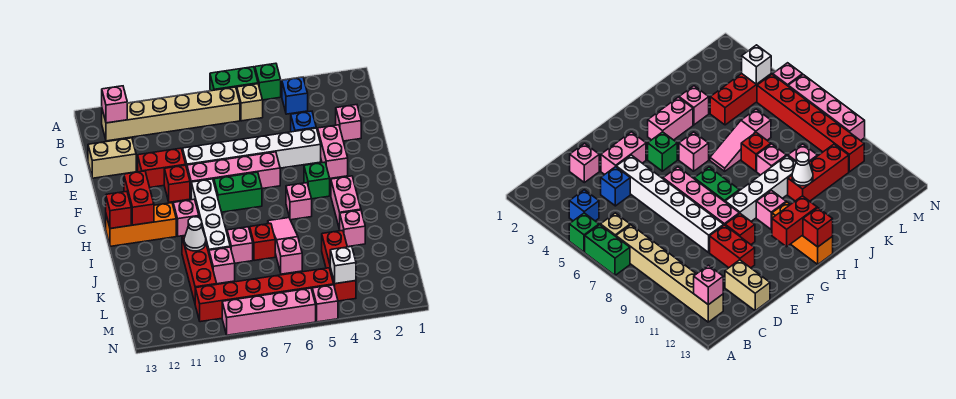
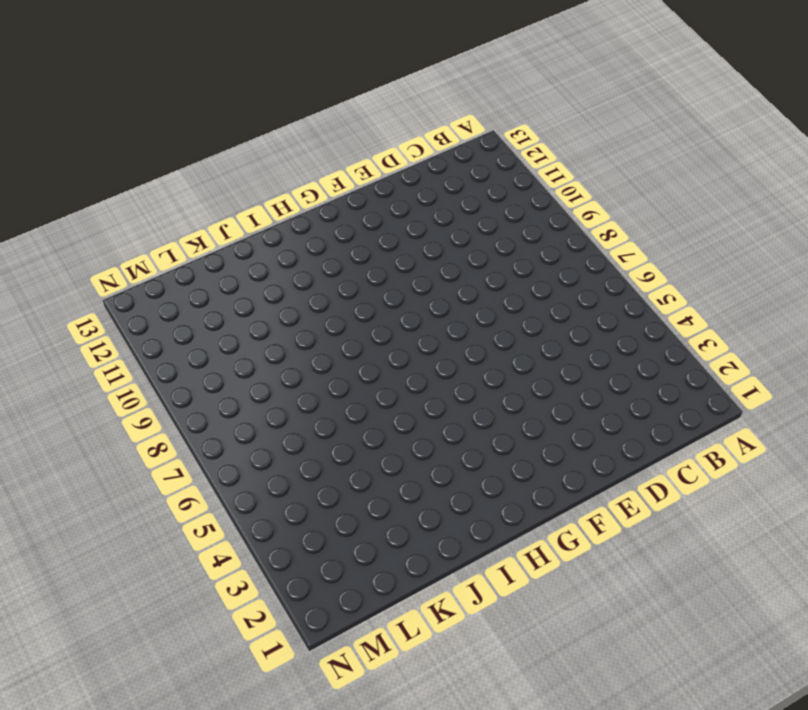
none -> green 1x1 brick [255,63,281,100]
none -> green 1x2 brick [210,67,258,91]
none -> blue 1x1 brick [282,77,308,114]
none -> tan 1x1 brick [237,84,263,121]

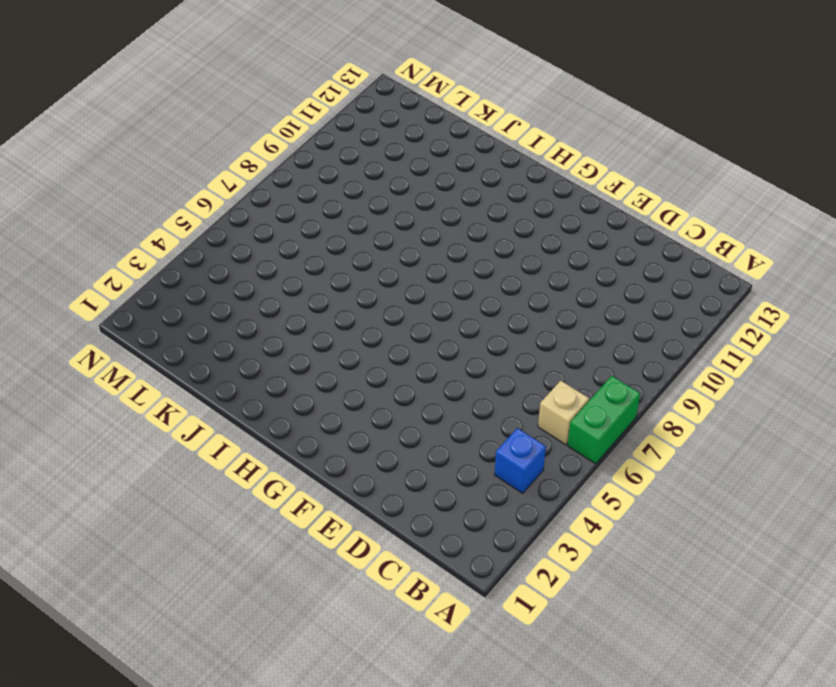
none -> green 1x1 brick [255,63,281,100]
none -> tan 1x6 brick [102,87,240,141]
none -> pink 1x1 brick [336,105,361,141]
none -> blue 1x1 brick [291,111,316,132]

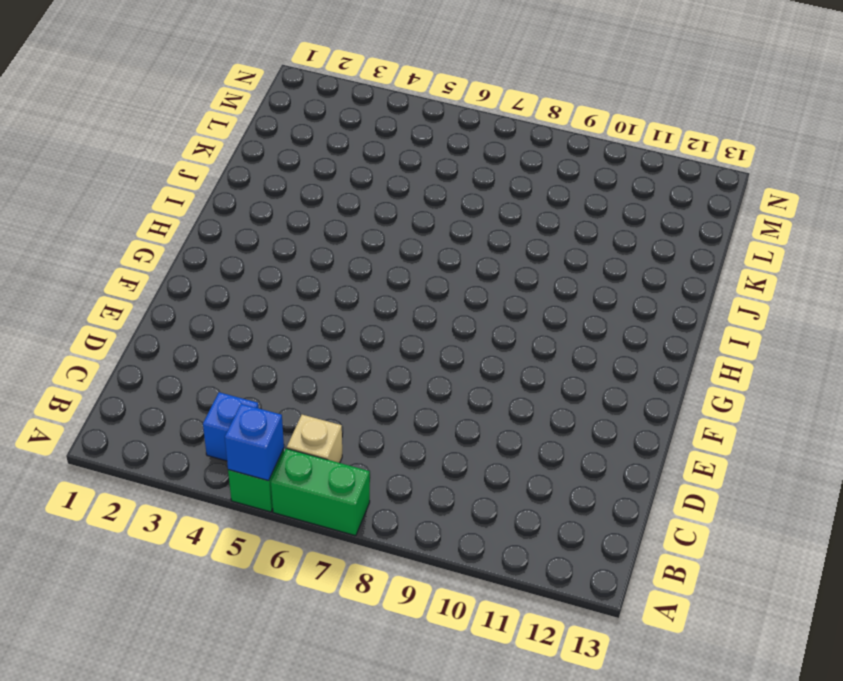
blue 1x1 brick [225,404,284,481] -> blue 1x1 brick moved to [291,111,316,132]
none -> tan 1x6 brick [102,87,240,141]
none -> pink 1x1 brick [336,105,361,141]
none -> tan 1x2 brick [88,138,136,178]
none -> pink 1x2 brick [318,125,348,178]

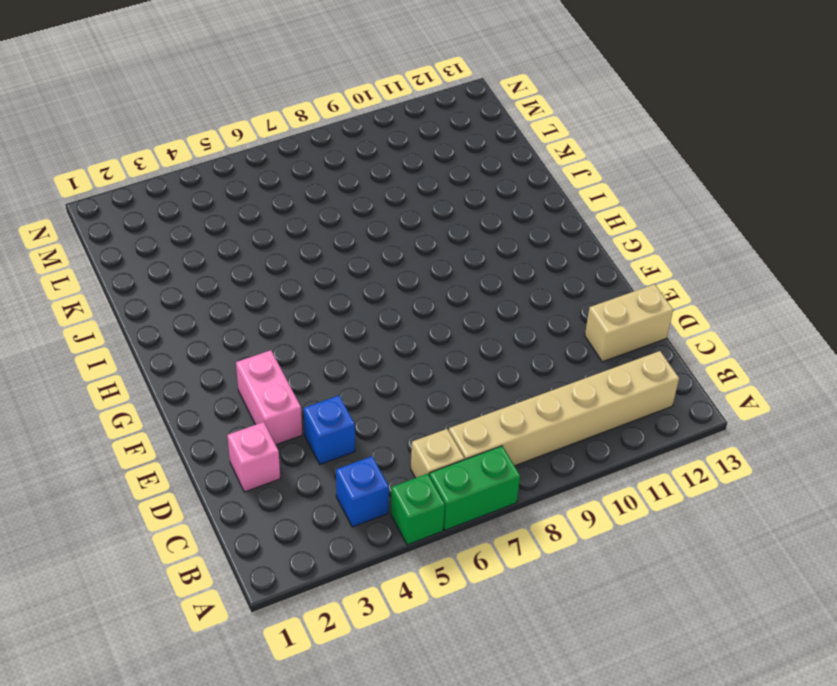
none -> white 1x6 brick [183,128,321,168]
none -> red 1x2 brick [138,148,186,187]
none -> pink 1x4 brick [187,152,280,196]
none -> red 1x1 brick [164,165,190,202]

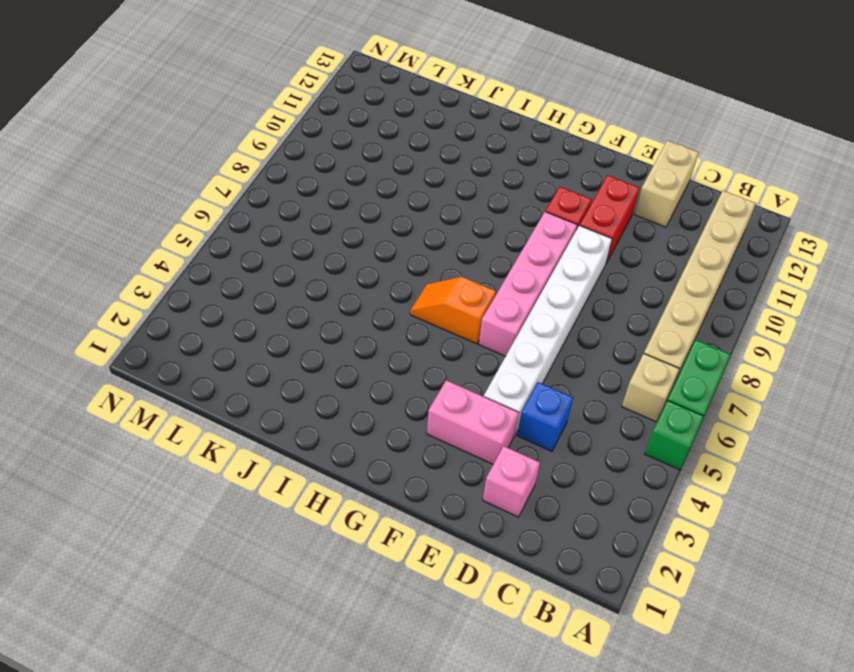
orange 1x2 slope [410,277,496,344] -> none
none -> blue 1x1 brick [282,77,308,114]
none -> green 1x1 brick [304,162,330,199]
none -> green 1x2 brick [214,172,262,212]
none -> white 1x4 brick [191,179,230,252]

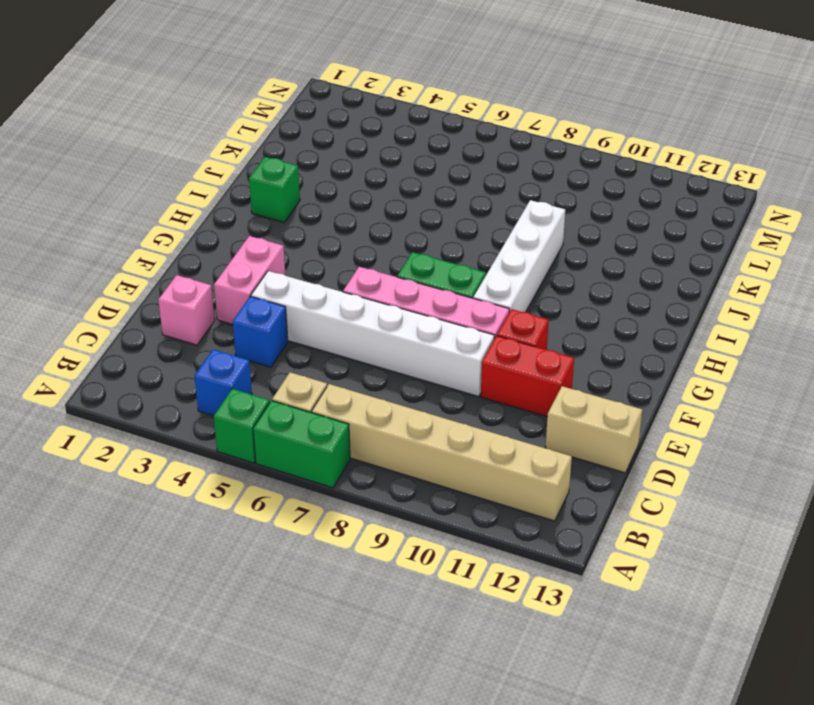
green 1x1 brick [249,157,300,222] -> green 1x1 brick moved to [304,162,330,199]
none -> pink 1x2 brick [331,176,361,230]
none -> pink 1x1 brick [286,183,312,220]
none -> pink 1x1 brick [173,199,199,236]
none -> orange 1x3 brick [106,203,176,246]

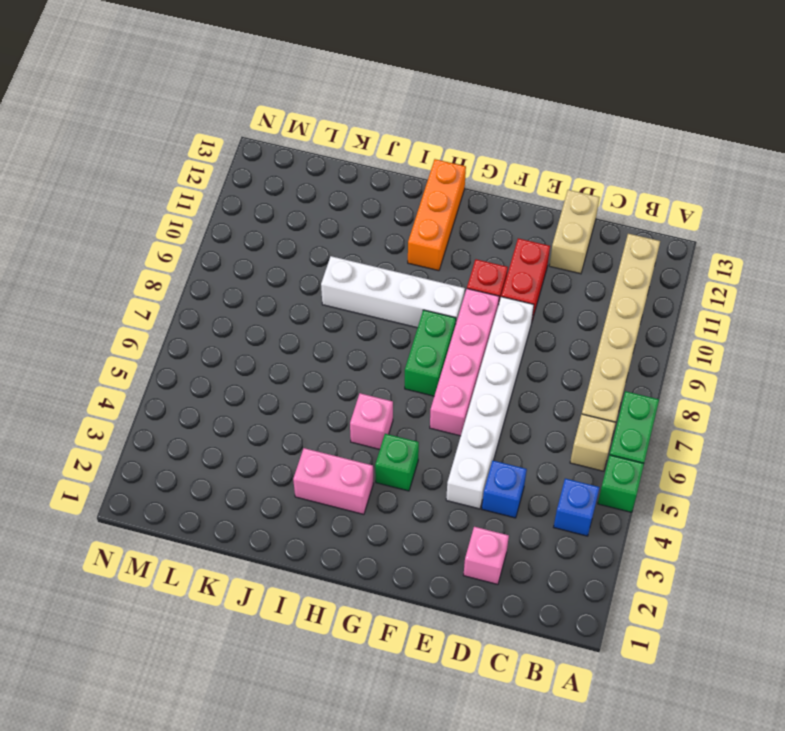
none -> pink 1x2 brick [318,125,348,178]
none -> pink 1x1 brick [173,199,199,236]
none -> pink 1x3 slope [268,218,302,274]
none -> pink 1x1 brick [340,210,365,247]

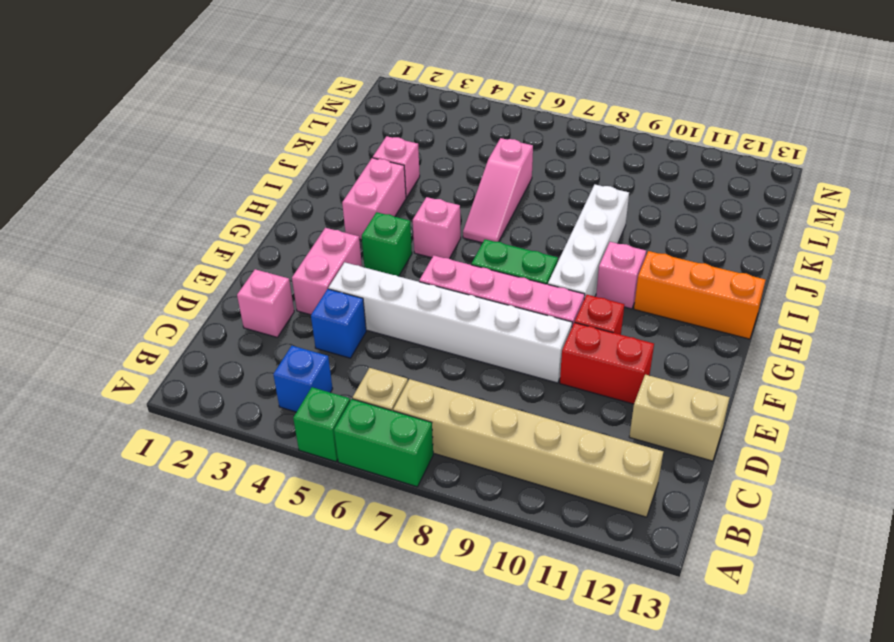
none -> red 1x1 brick [250,223,275,261]
none -> pink 1x1 brick [227,227,253,263]
none -> red 1x3 brick [182,236,217,302]
none -> red 1x3 brick [322,230,356,301]

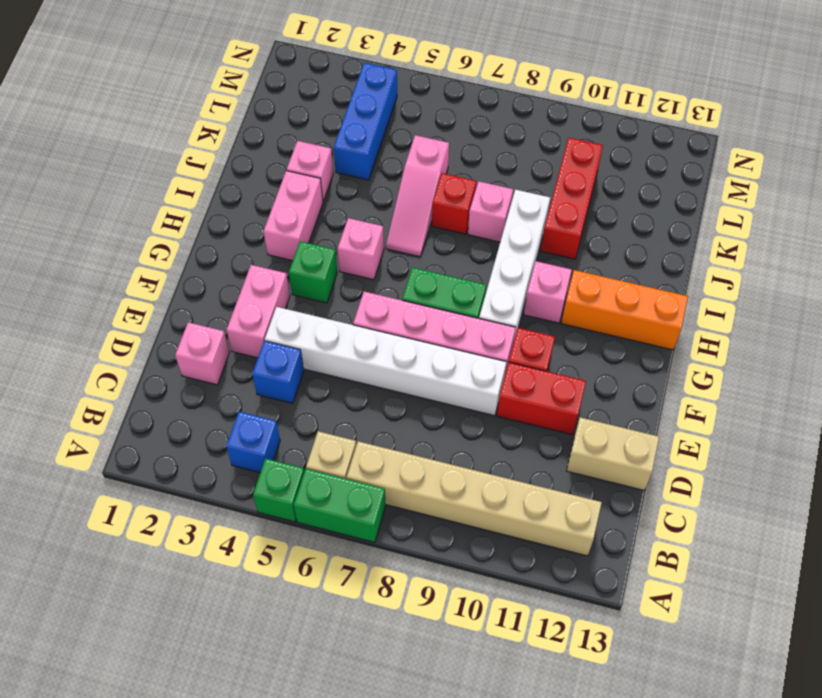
blue 1x3 brick [334,63,397,180] -> red 1x3 brick [322,230,356,301]
none -> pink 1x1 brick [209,247,235,284]
none -> red 1x6 brick [195,268,334,322]
none -> pink 1x1 brick [312,285,338,322]
none -> pink 1x4 brick [222,288,316,335]

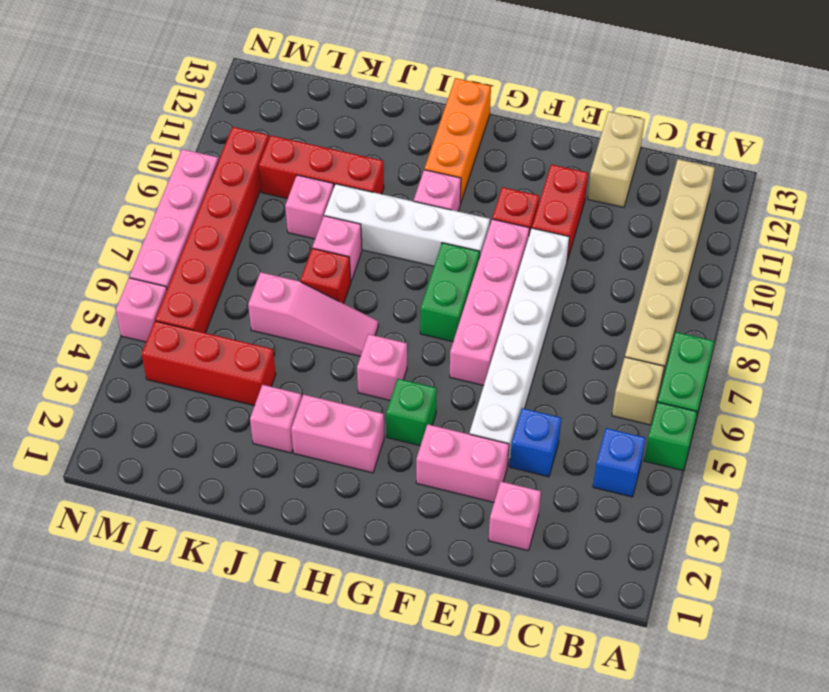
none -> pink 1x1 brick [102,86,127,123]
none -> red 1x2 brick [124,171,154,225]
none -> red 1x1 brick [106,191,131,229]
none -> white 1x1 cone [184,217,206,251]

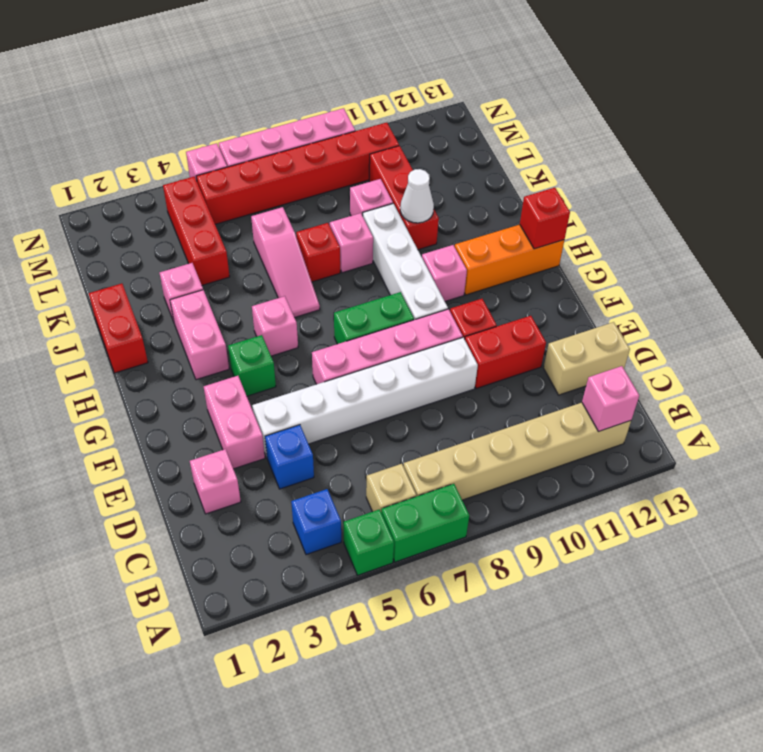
red 1x2 brick [89,284,148,373] -> red 1x2 brick moved to [124,171,154,225]
none -> white 1x1 brick [330,247,356,284]

